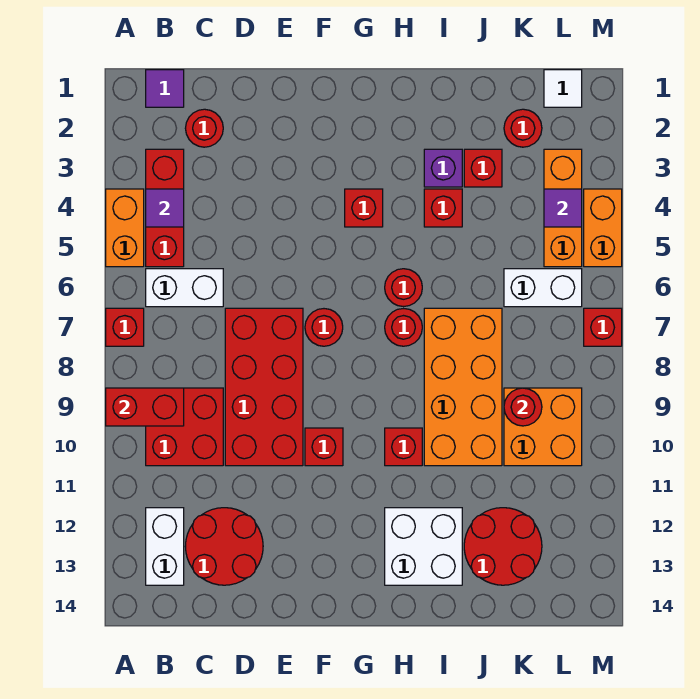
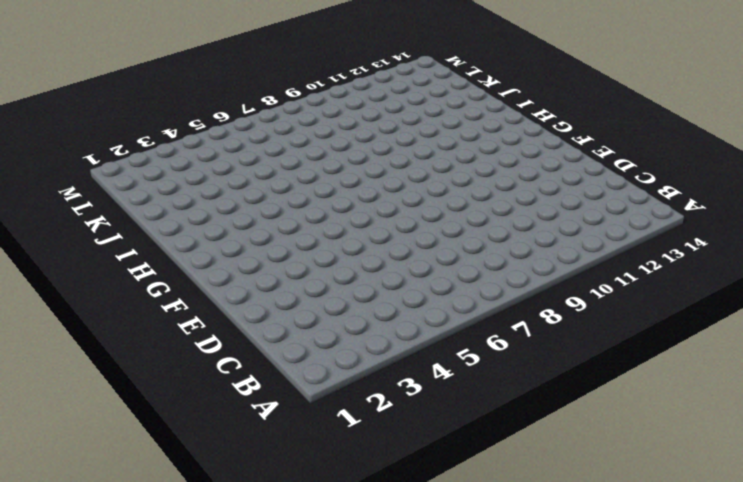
none -> orange 1x2 brick [106,189,144,267]
none -> red 1x1 brick [106,308,144,346]
none -> purple 1x1 tile [146,70,184,107]
none -> red 1x3 brick [146,149,184,267]

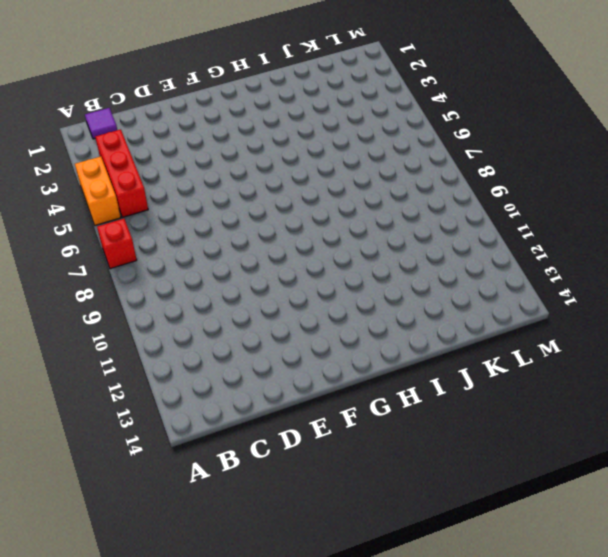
none -> white 1x2 brick [146,269,223,307]
none -> red 2x2 brick [146,388,223,466]
none -> white 1x2 brick [146,508,184,585]
none -> red 1x1 round brick [185,109,223,147]

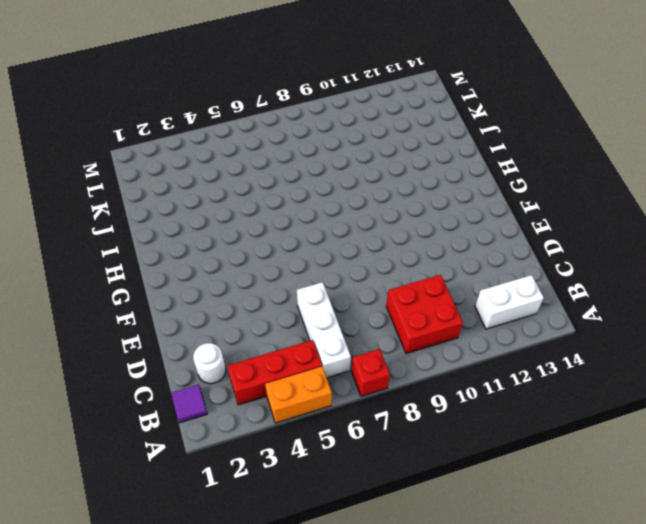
white 1x3 brick [297,282,351,378] -> white 1x2 brick [146,269,223,307]
white 1x1 round brick [193,343,226,384] -> red 1x1 round brick [185,109,223,147]
none -> red 2x2 round brick [185,508,263,585]
none -> red 2x4 brick [225,308,303,466]
none -> red 1x1 round brick [305,309,343,346]
none -> red 1x1 brick [305,428,343,466]

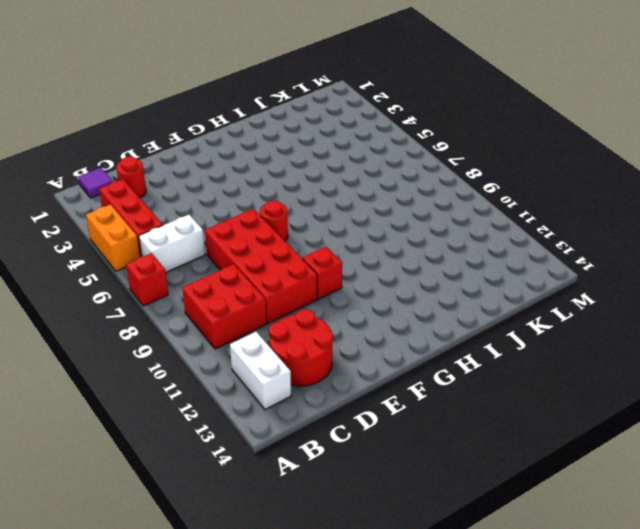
none -> red 1x1 brick [345,189,383,227]
none -> red 1x1 round brick [385,269,422,307]
none -> red 1x1 round brick [385,309,422,346]
none -> red 1x1 brick [385,428,422,466]

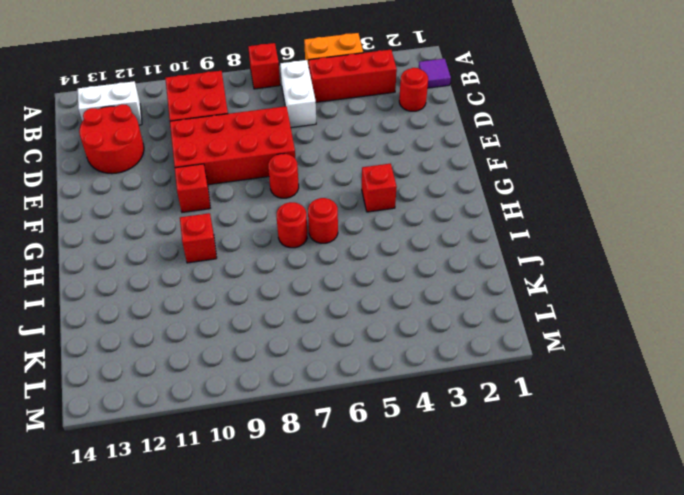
none -> white 2x2 brick [385,508,462,585]
none -> purple 1x1 brick [424,149,462,187]
none -> red 1x1 brick [424,189,462,227]
none -> orange 2x4 brick [424,308,502,466]

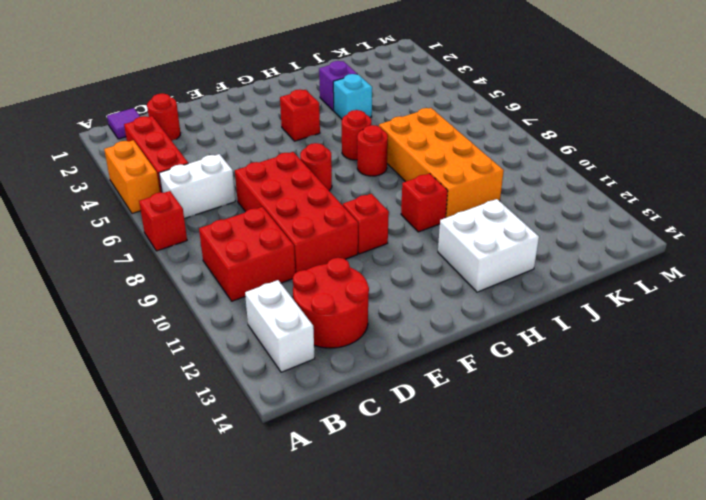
cyan 1x1 brick [333,74,372,119] -> red 1x1 brick [424,189,462,227]
none -> red 1x1 brick [464,149,502,187]
none -> red 2x2 round brick [464,508,542,585]
none -> red 1x1 round brick [504,109,542,147]
none -> white 1x2 brick [504,269,582,307]

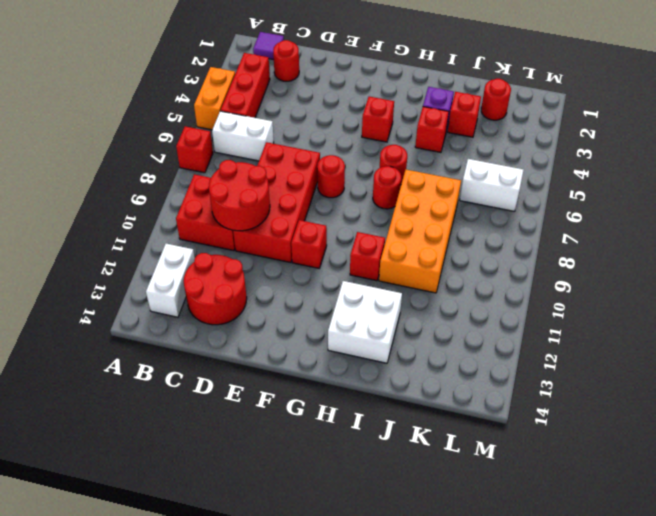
red 2x2 round brick [209,160,270,231] -> red 2x2 round brick moved to [464,508,542,585]
none -> orange 2x2 brick [504,388,582,466]
none -> white 1x1 tile [544,70,582,107]
none -> orange 1x3 brick [544,149,582,267]
none -> orange 1x2 brick [584,189,622,267]

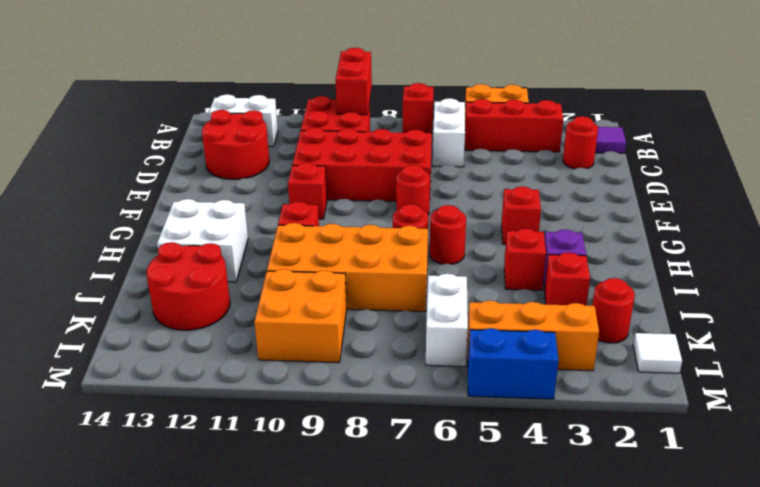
blue 1x2 brick [468,328,558,399] -> orange 1x2 brick [584,189,622,267]
none -> red 1x1 brick [584,308,622,346]
none -> purple 1x1 tile [146,189,184,227]
none -> red 1x1 round brick [504,388,542,426]
none -> purple 1x1 tile [544,189,582,227]

